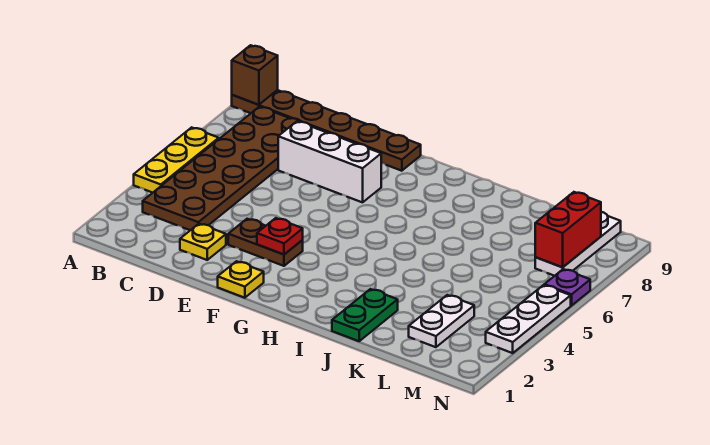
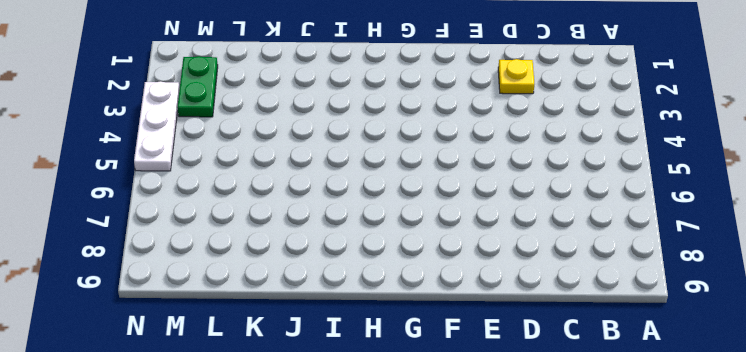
green 1x2 plate [178,56,218,117] -> green 1x2 plate moved to [332,289,398,341]
none -> yellow 1x3 plate [134,127,219,193]
none -> brown 1x6 plate [232,90,421,171]
none -> brown 2x6 plate [143,107,302,230]

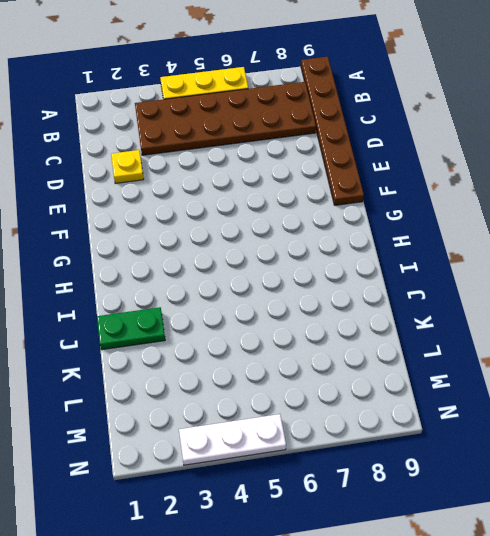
none -> white 1x3 brick [278,121,381,202]
none -> brown 1x2 plate [228,219,303,266]
none -> yellow 1x1 plate [218,261,264,298]

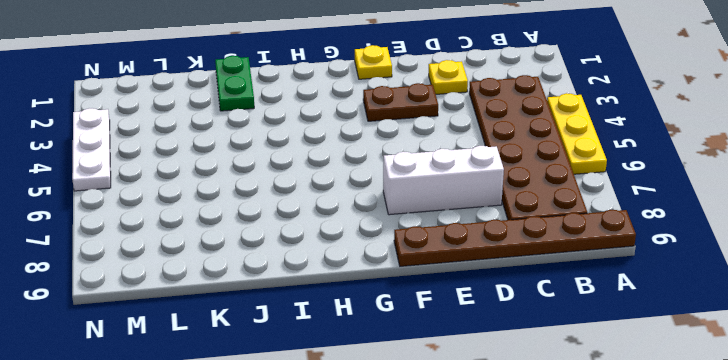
none -> white 1x2 plate [409,295,474,347]
none -> white 1x3 plate [535,212,621,276]
none -> purple 1x1 plate [544,269,590,306]

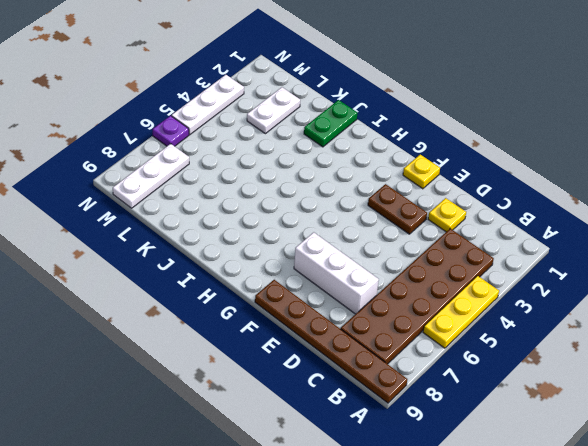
none -> brown 1x1 brick [232,45,278,105]
none -> red 1x1 plate [257,218,303,255]
none -> red 1x2 brick [535,192,601,267]

